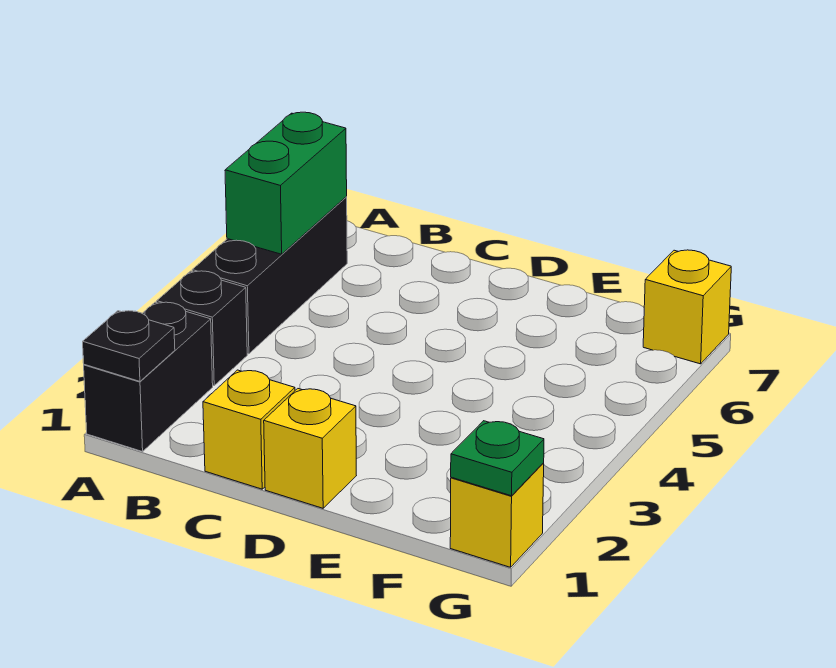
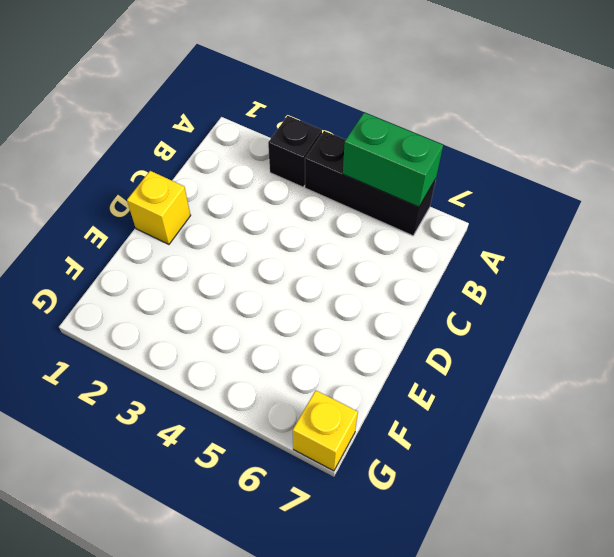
none -> black 1x2 brick [84,302,213,452]
none -> yellow 1x1 brick [203,370,295,489]

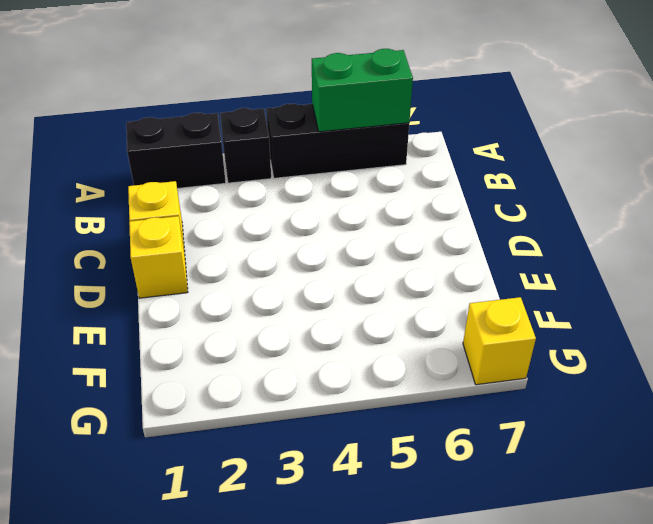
none -> yellow 1x1 brick [450,463,544,567]
none -> black 1x1 plate [83,311,175,381]

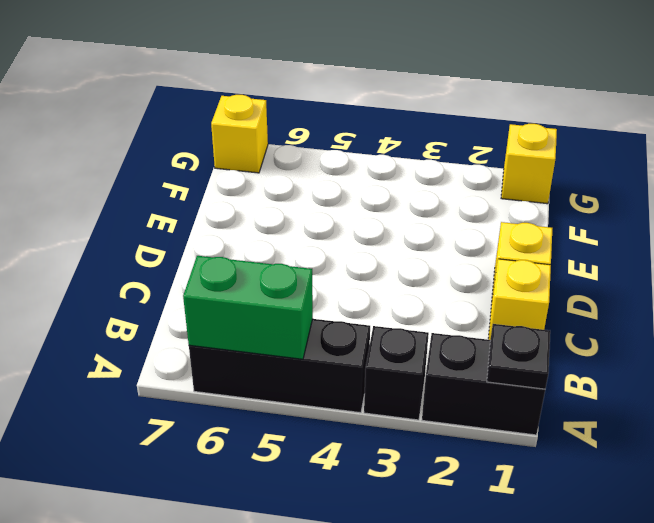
none -> green 1x1 plate [451,421,544,496]

